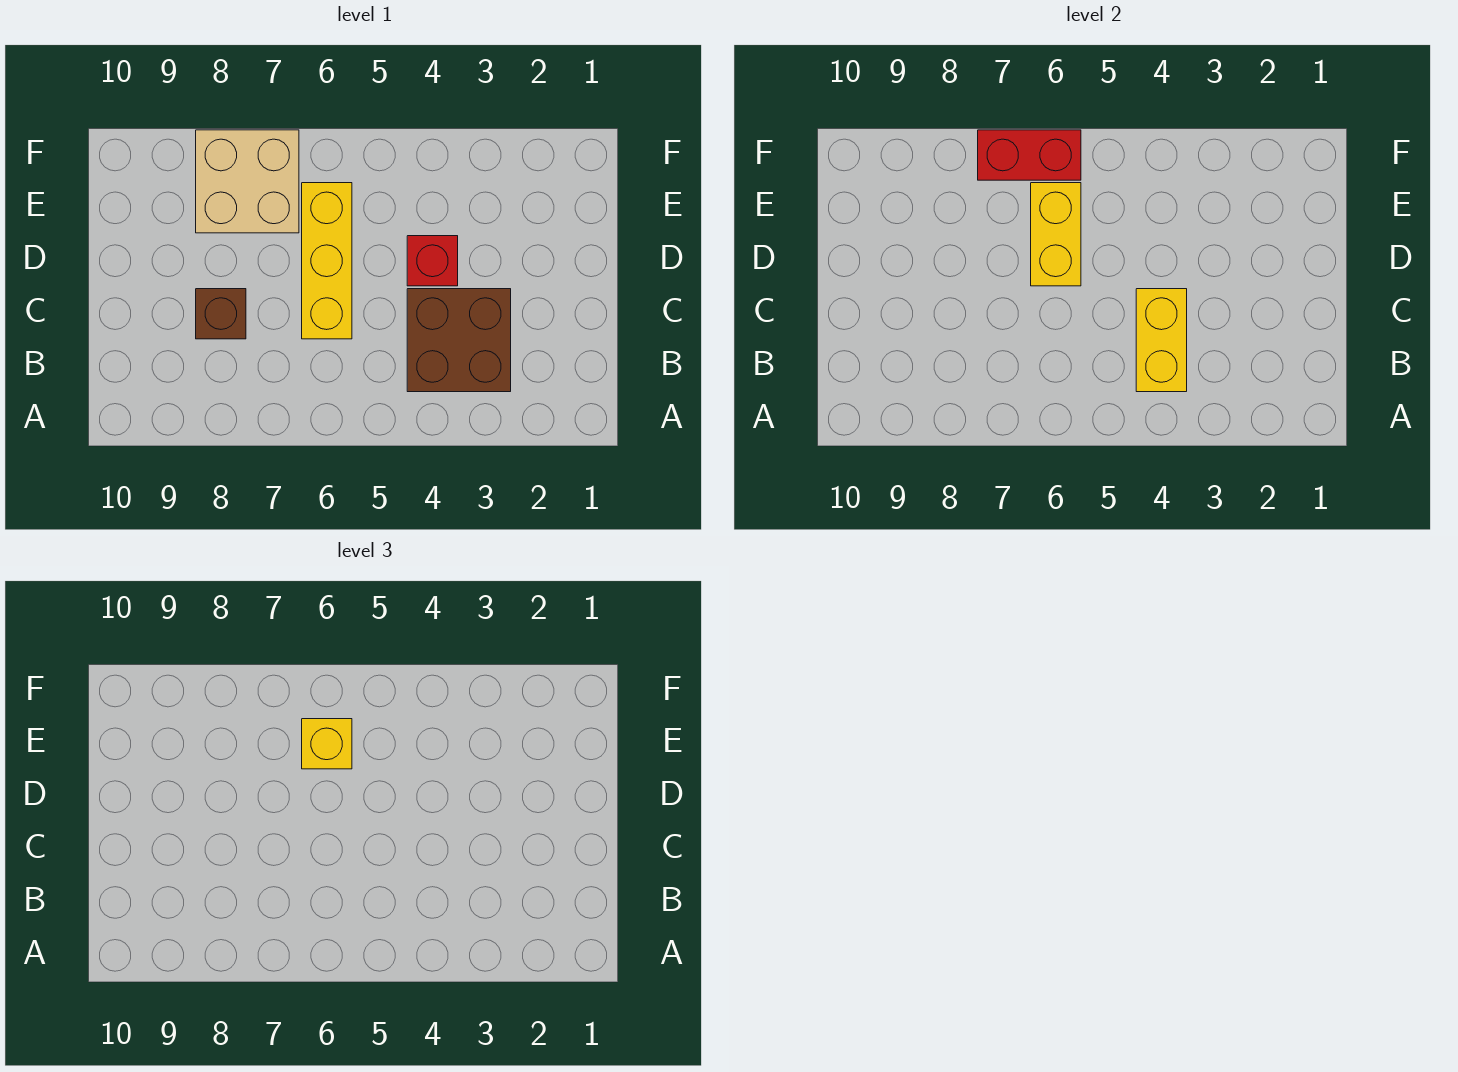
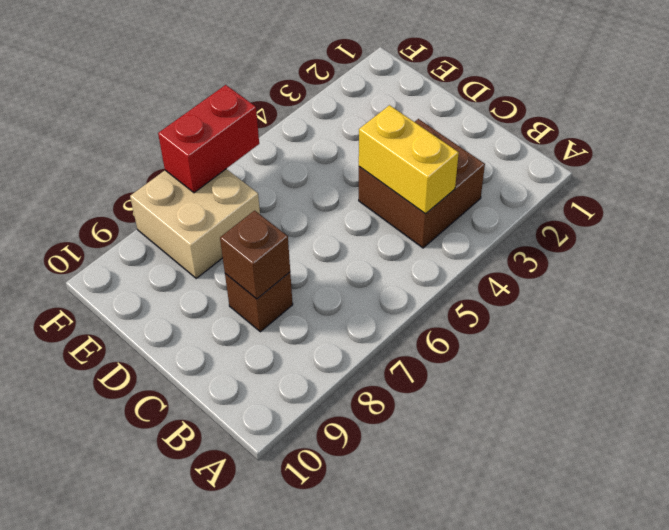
brown 1x1 brick [220,211,290,299] -> none
none -> yellow 1x3 brick [302,183,352,339]
none -> red 1x1 brick [407,236,458,286]

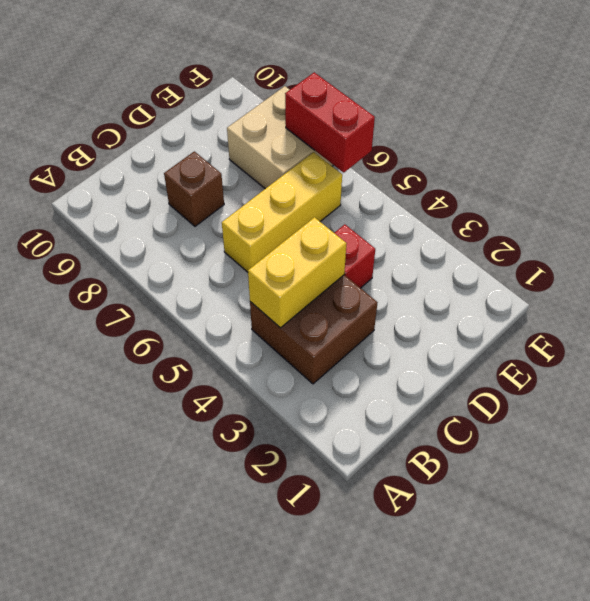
none -> yellow 1x2 brick [1031,183,1081,286]
none -> yellow 1x1 brick [302,719,352,769]

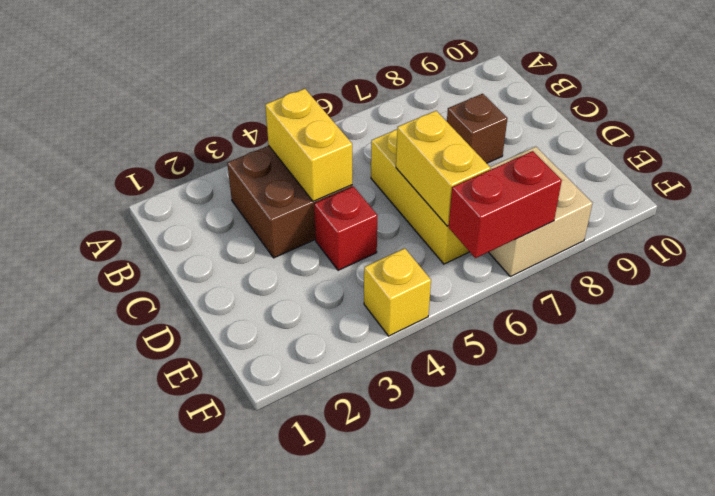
yellow 1x1 brick [364,248,431,336] -> yellow 1x1 brick moved to [302,719,352,769]

